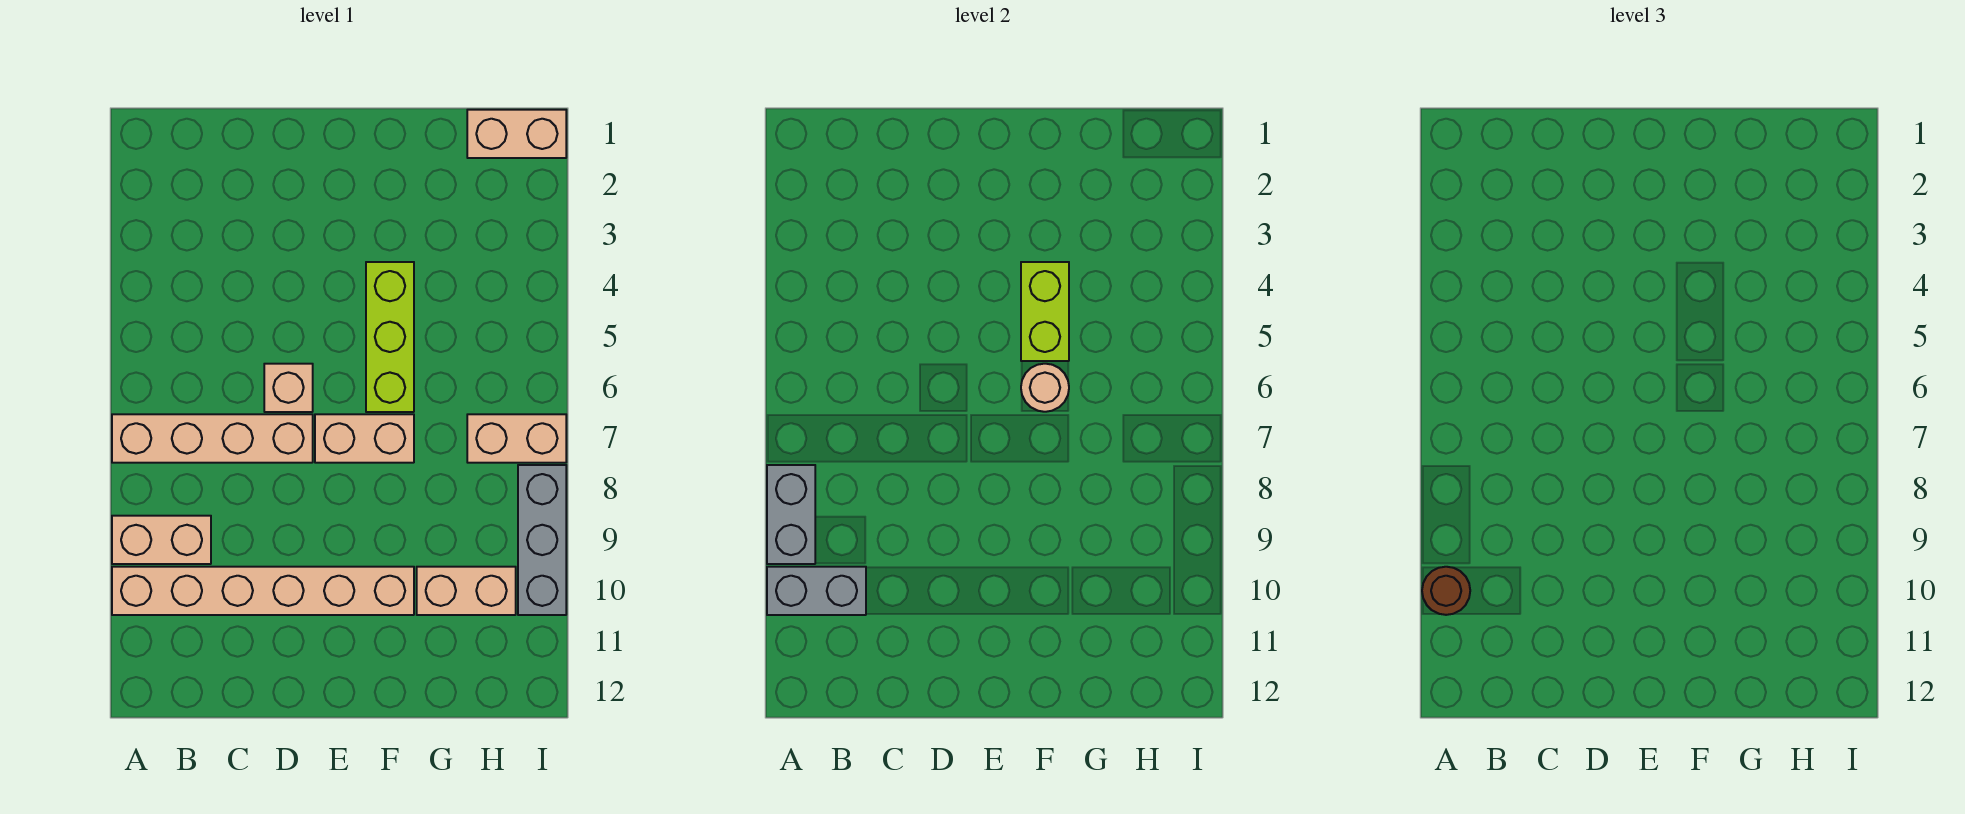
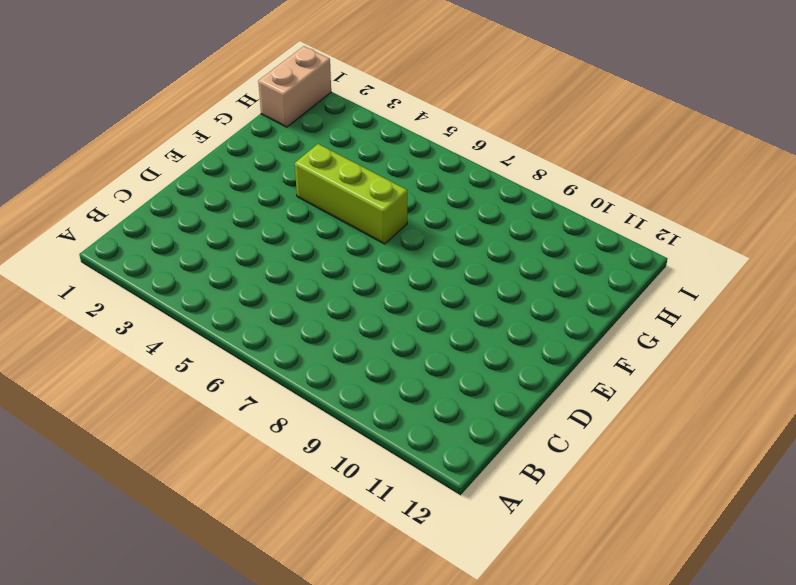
none -> tan 1x4 brick [112,414,313,463]
none -> tan 1x2 brick [112,516,211,564]
none -> tan 1x6 brick [112,567,414,615]

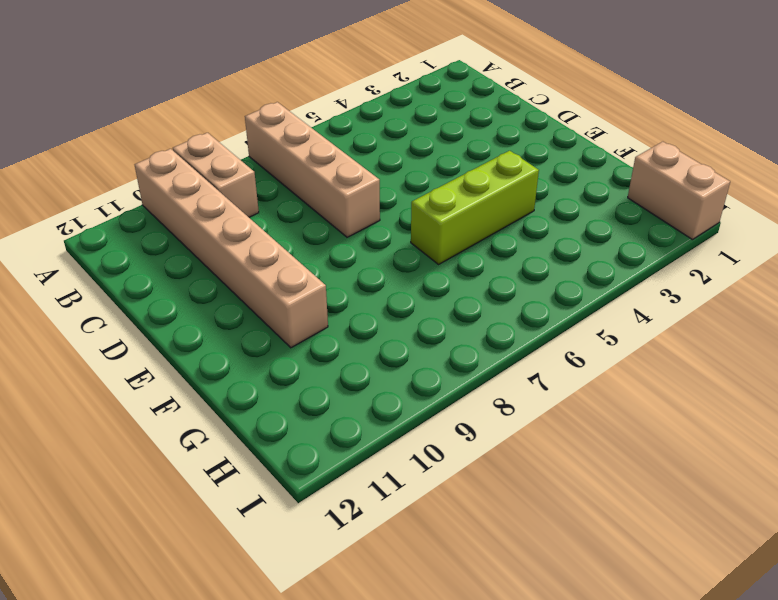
none -> tan 1x1 brick [264,364,313,412]
none -> tan 1x2 brick [315,414,414,463]
none -> tan 1x2 brick [417,567,516,615]

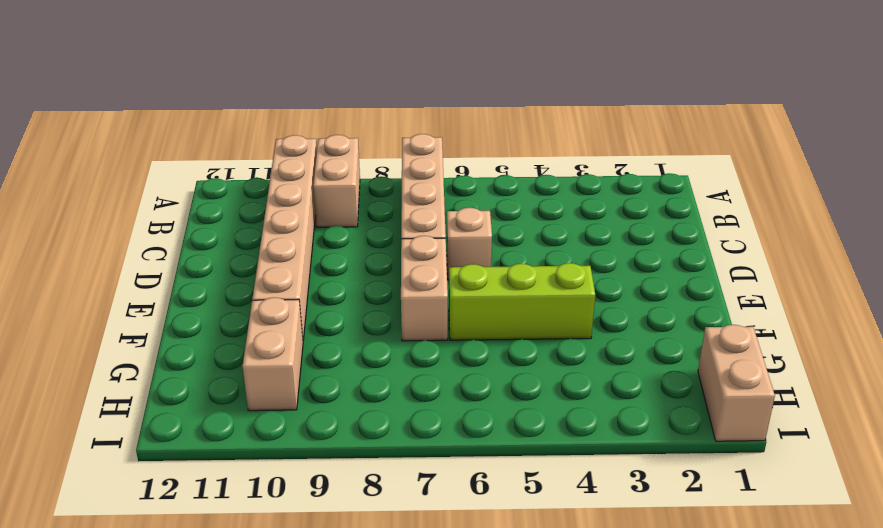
none -> tan 1x2 brick [467,414,566,463]
none -> grey 1x3 brick [518,465,566,615]
none -> grey 1x2 brick [767,465,815,564]

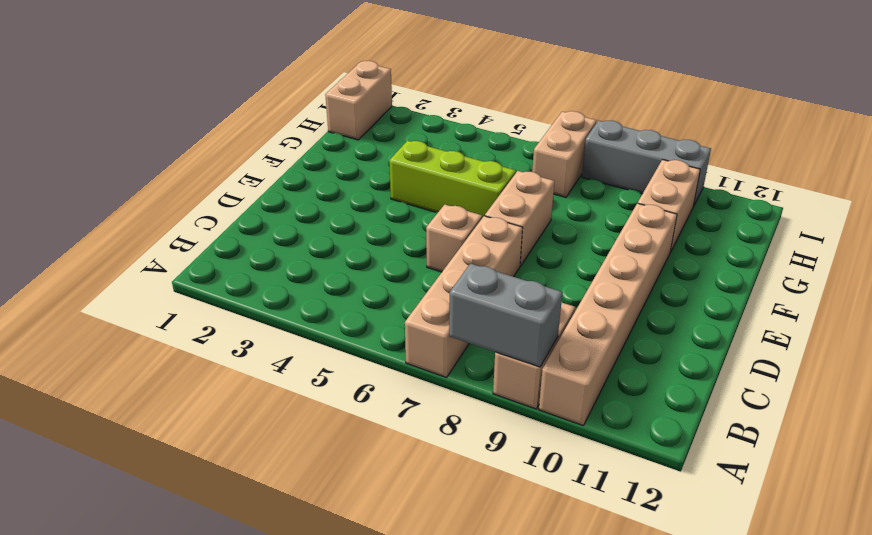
none -> grey 1x2 brick [767,567,866,615]
none -> lime 1x2 brick [1021,262,1069,361]
none -> tan 1x1 round brick [1021,364,1069,412]

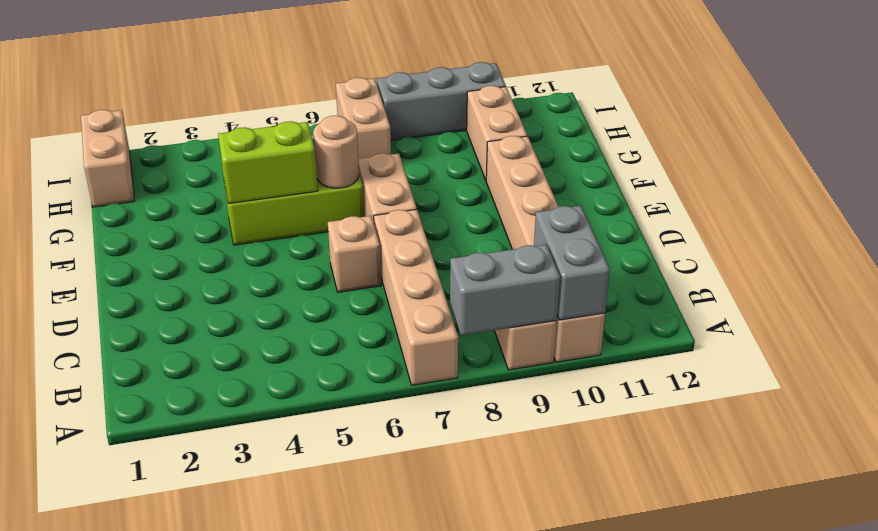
none -> brown 1x1 round brick [1422,567,1470,615]

